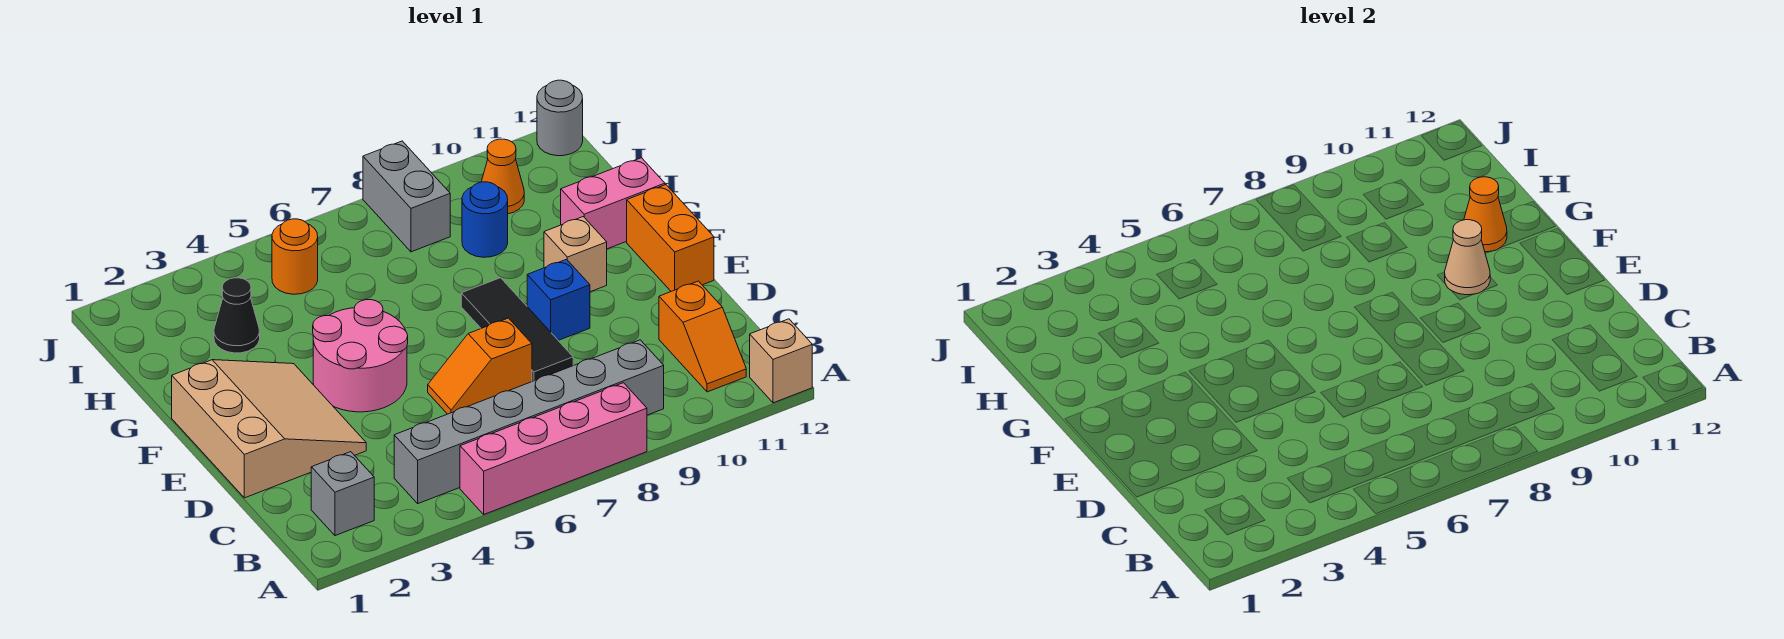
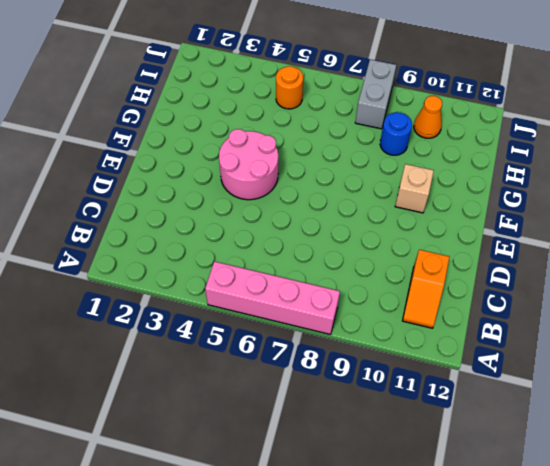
none -> tan 1x1 brick [750,319,812,403]
none -> grey 1x1 brick [311,452,374,536]
none -> grey 1x6 brick [394,340,664,504]

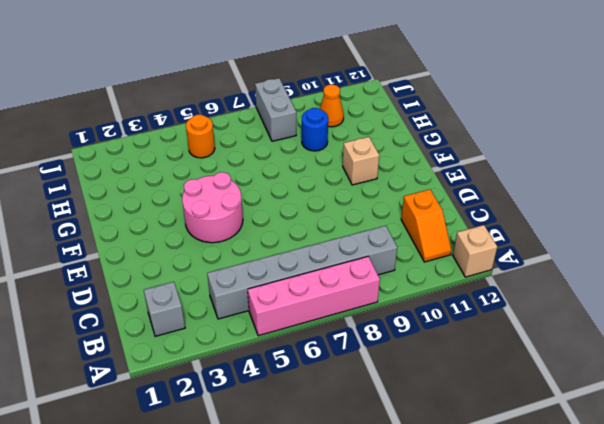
none -> tan 3x3 slope [172,360,366,498]
none -> orange 1x2 slope [428,318,532,414]
none -> black 1x3 tile [461,278,573,381]

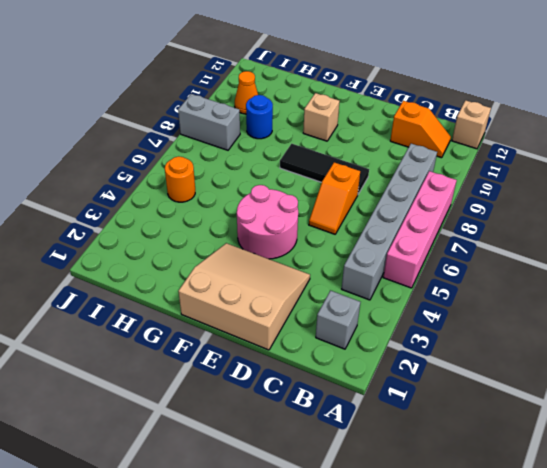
none -> blue 1x1 brick [527,259,590,340]
none -> orange 1x2 brick [627,185,714,291]
none -> pink 1x2 brick [561,158,665,249]

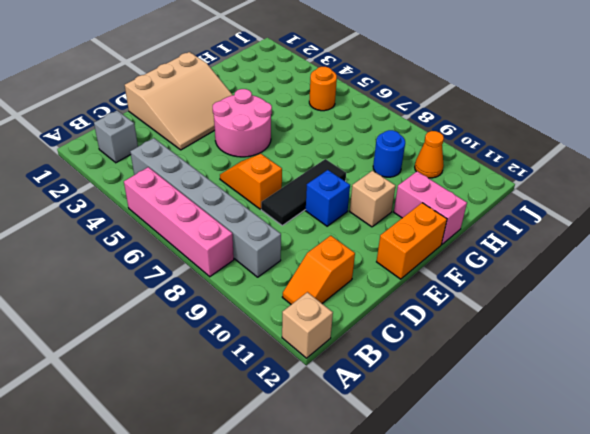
none -> black 1x1 cone [214,278,260,353]
none -> grey 1x2 brick [363,141,450,252]
none -> grey 1x1 round brick [537,80,583,156]

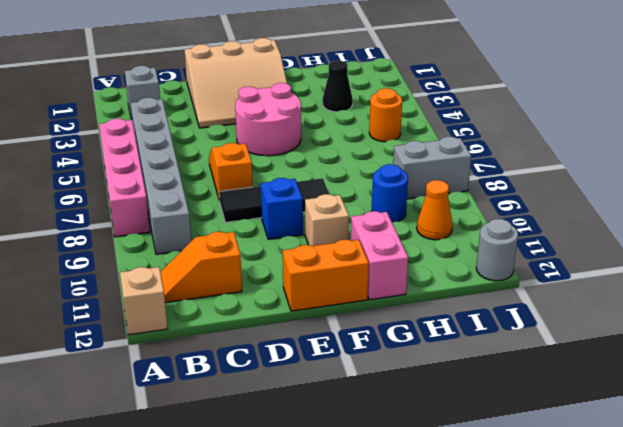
none -> tan 1x1 cone [1445,220,1490,295]
none -> orange 1x1 cone [1464,177,1507,252]

